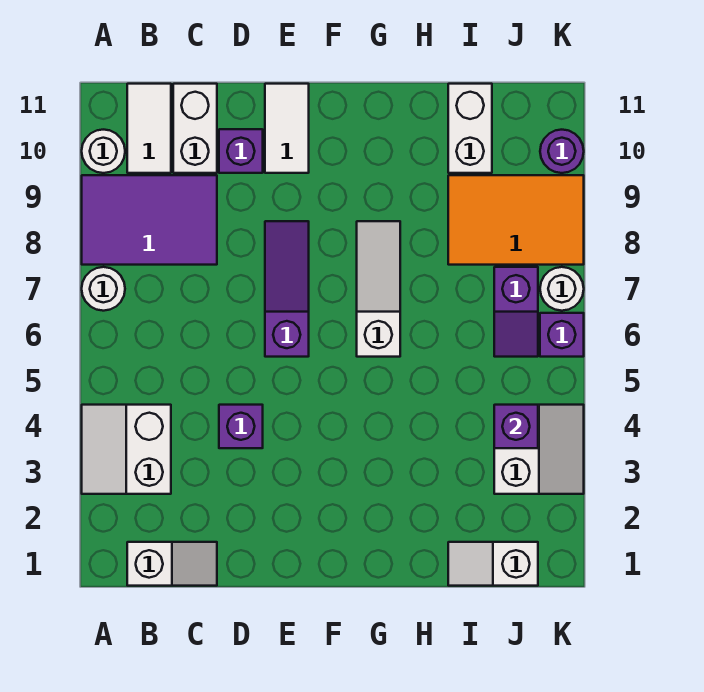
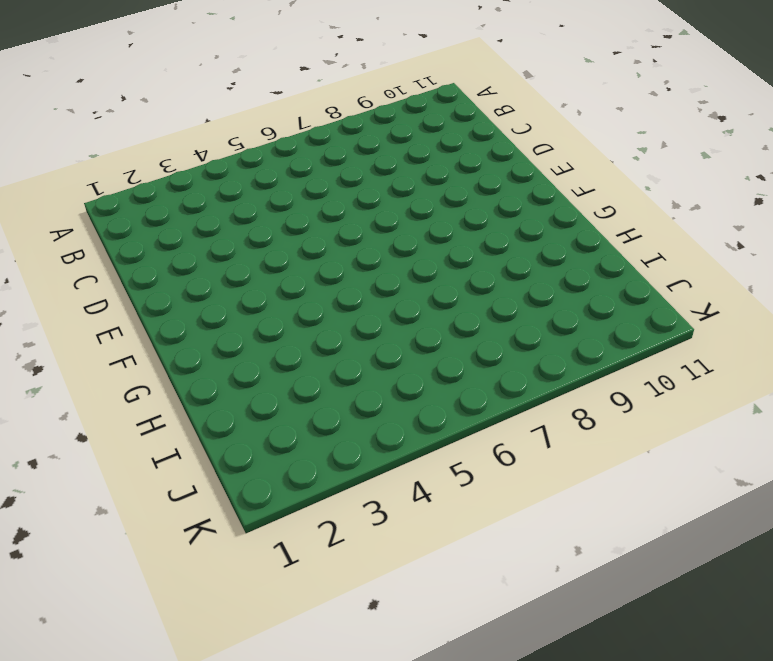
none -> white 2x2 slope [82,405,171,494]
none -> white 1x1 round brick [82,267,125,311]
none -> purple 2x3 tile [82,175,217,265]

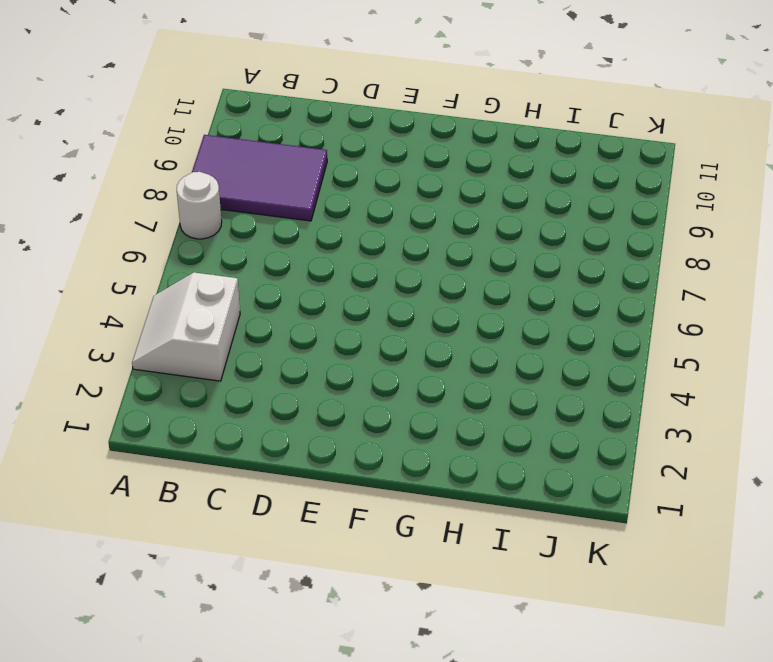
none -> white 1x1 round brick [82,130,125,173]
none -> white 1x2 slope [127,542,217,586]
none -> white 1x2 tile [127,84,171,173]

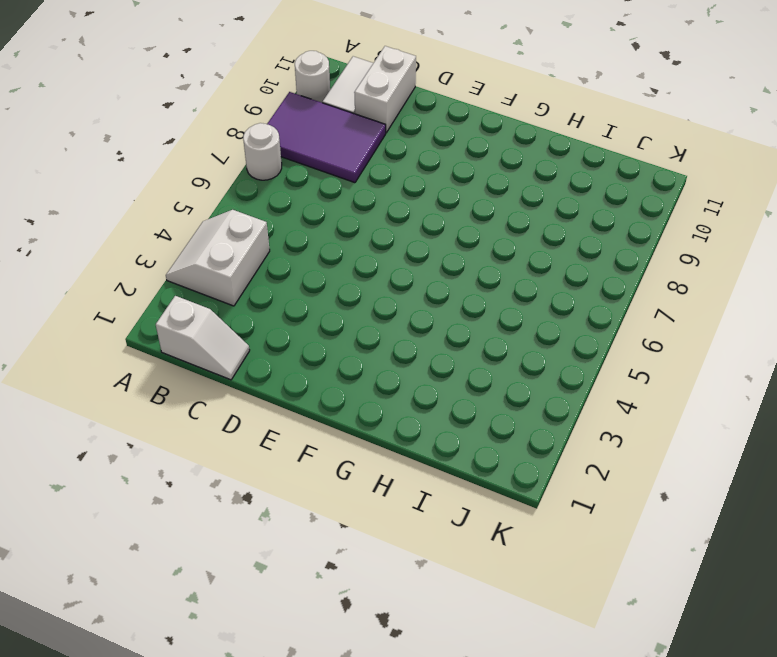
none -> purple 1x1 brick [219,405,263,448]
none -> purple 1x1 brick [219,129,263,173]
none -> purple 1x3 slope [265,221,309,357]

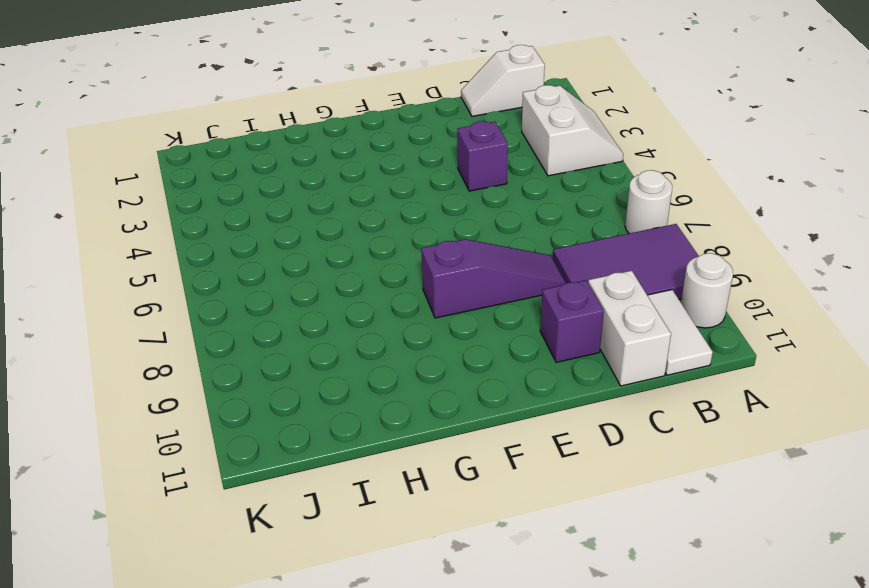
purple 1x3 slope [421,239,566,318] -> purple 1x3 slope turned to [265,221,309,357]
none -> white 1x2 tile [265,84,309,173]
none -> white 1x3 slope [357,221,400,357]
none -> white 1x2 slope [448,542,538,586]

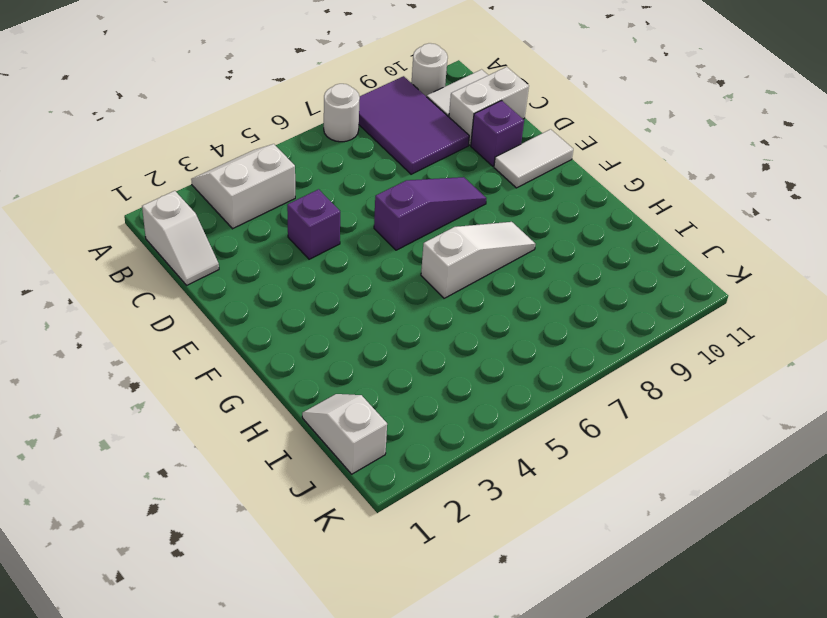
none -> orange 2x3 tile [448,175,584,265]
none -> white 1x2 brick [448,84,492,173]
none -> white 2x2 slope [494,405,584,494]

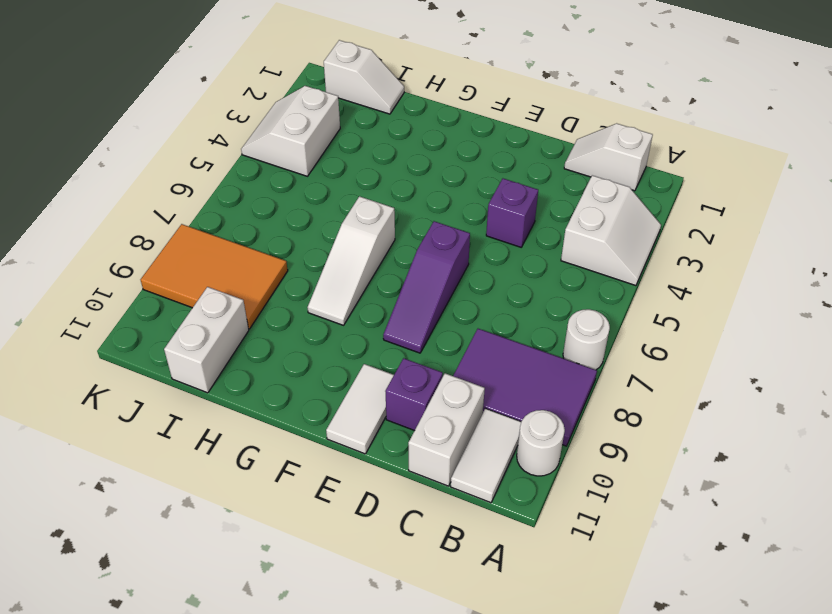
none -> purple 1x2 slope [494,267,538,357]
none -> purple 1x1 brick [540,313,584,357]
none -> white 1x1 round brick [540,267,584,311]

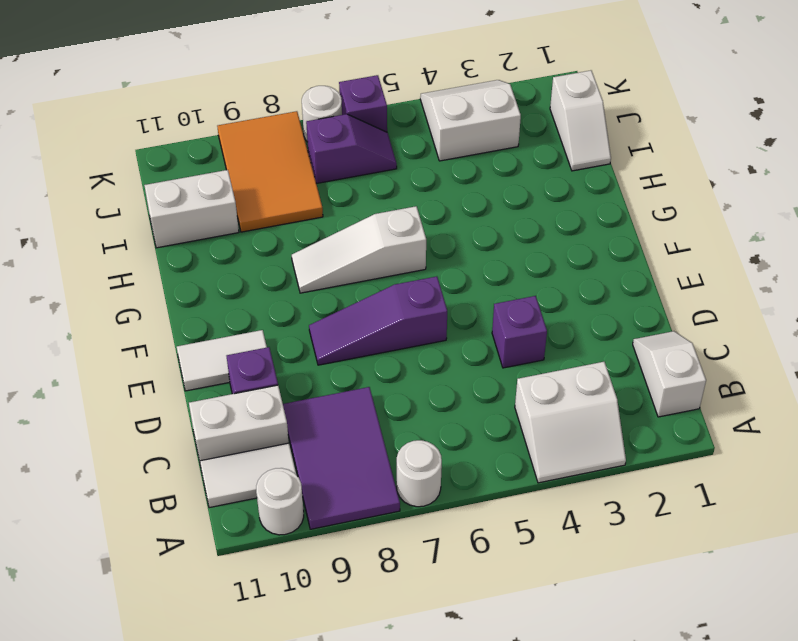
none -> purple 1x1 round brick [540,130,584,173]
none -> purple 1x1 brick [494,405,538,448]

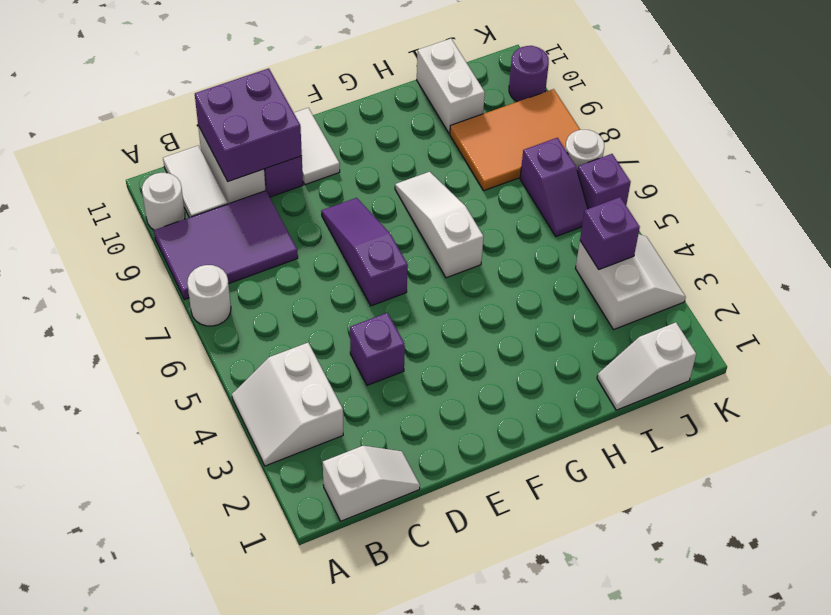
purple 2x2 brick [195,68,302,181] -> none

